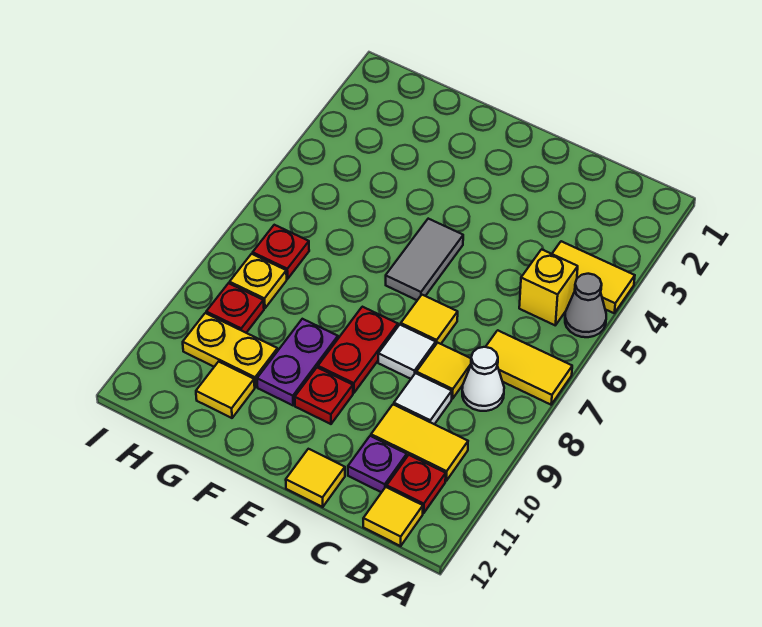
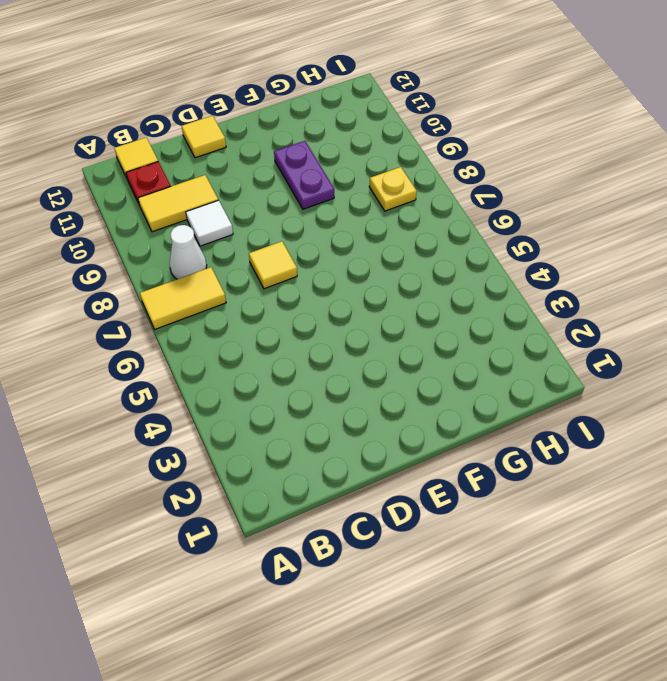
none -> yellow 1x2 tile [552,241,635,313]
none -> grey 1x1 cone [565,274,606,337]
none -> yellow 1x1 brick [519,249,578,325]

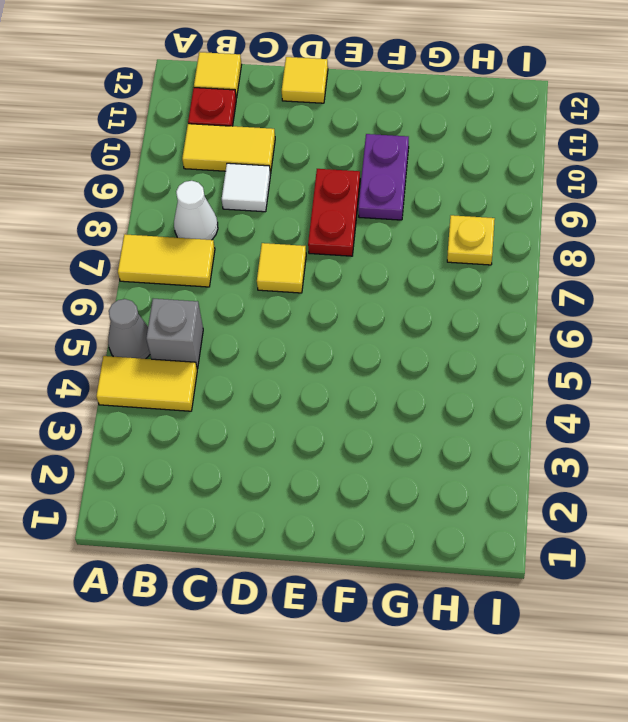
grey 1x1 brick [146,299,203,369] -> yellow 1x1 brick [519,249,578,325]
none -> yellow 1x1 tile [416,343,471,399]
none -> purple 1x1 plate [348,436,407,492]
none -> white 1x1 tile [378,325,436,379]

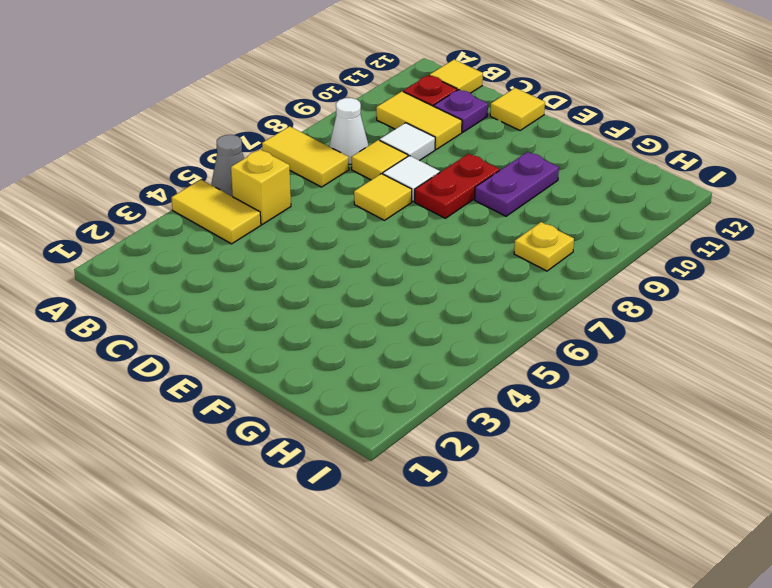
none -> grey 1x2 tile [386,219,463,300]
none -> red 1x1 plate [295,368,353,424]
none -> yellow 1x2 plate [183,313,278,387]

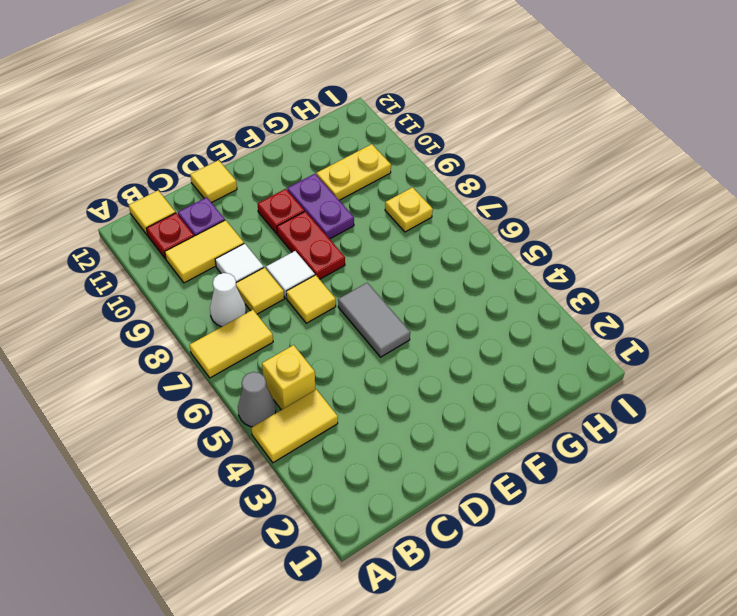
none -> yellow 1x1 tile [196,362,255,418]
none -> red 1x1 plate [253,225,309,279]
none -> red 1x1 plate [206,283,264,333]

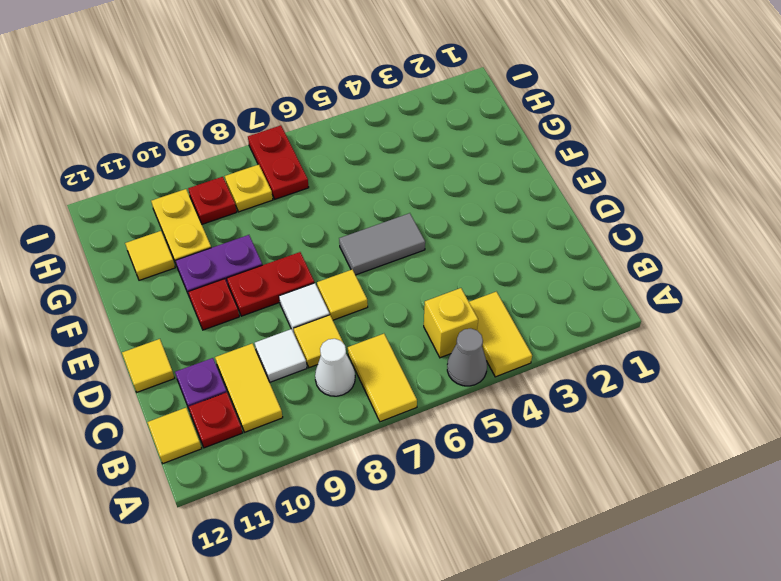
red 1x2 plate [248,125,309,199] -> red 1x1 plate [253,225,309,279]

